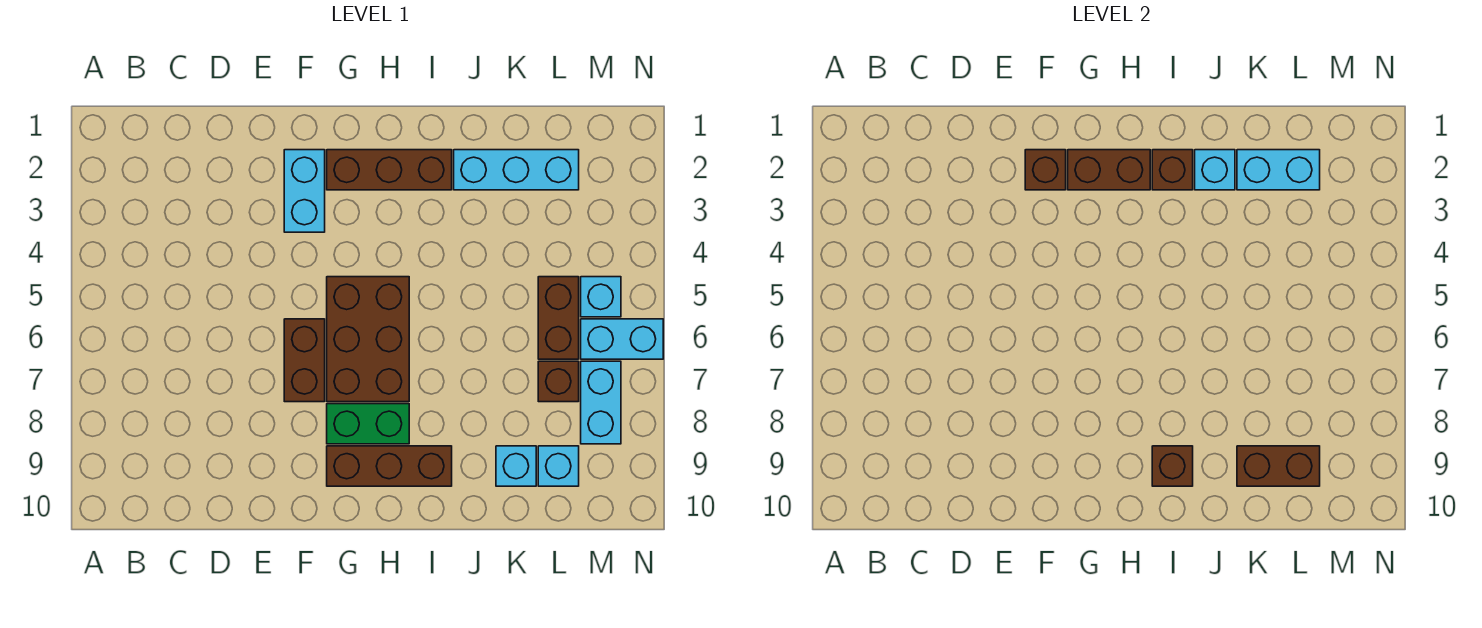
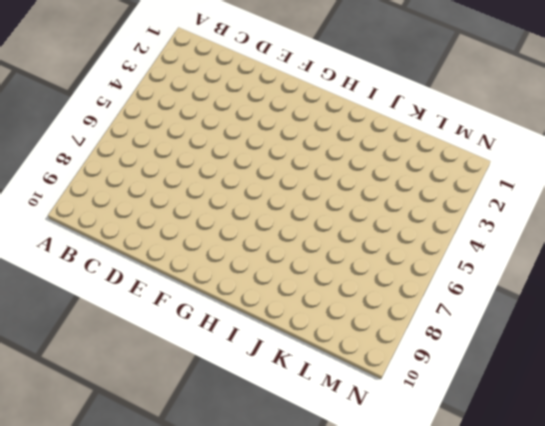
none -> cyan 1x2 brick [284,150,325,232]
none -> brown 1x2 brick [284,319,325,402]
none -> brown 1x3 brick [327,150,452,190]

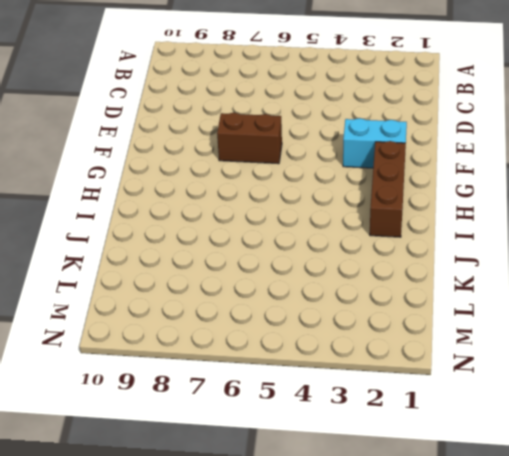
none -> brown 2x3 brick [327,277,409,402]
none -> green 1x2 brick [327,404,409,444]
none -> brown 1x3 brick [327,446,452,486]

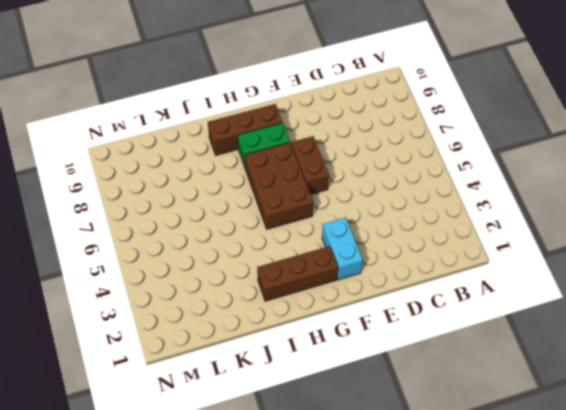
none -> cyan 1x3 brick [454,150,579,190]
none -> cyan 1x1 brick [496,446,536,486]
none -> brown 1x2 brick [538,277,579,359]

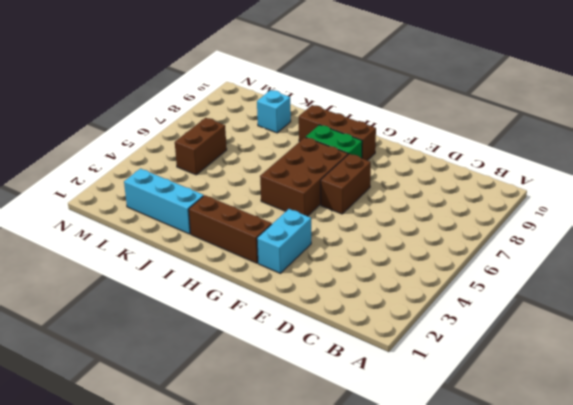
none -> brown 1x1 brick [538,361,579,402]
none -> cyan 1x1 brick [538,446,579,486]
none -> cyan 1x1 brick [581,277,621,317]

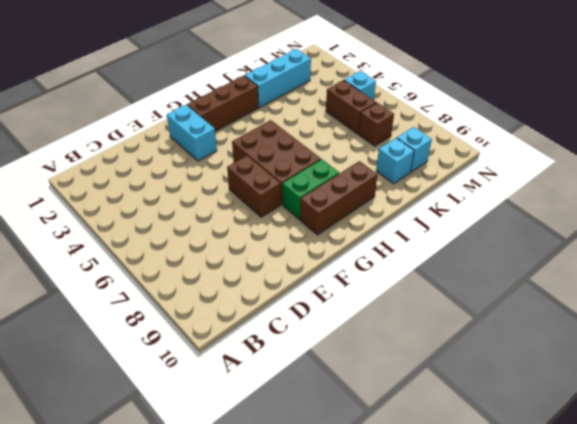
none -> cyan 1x2 brick [581,319,663,359]
none -> cyan 1x2 brick [581,361,621,444]
none -> brown 1x1 brick [1025,150,1066,190]

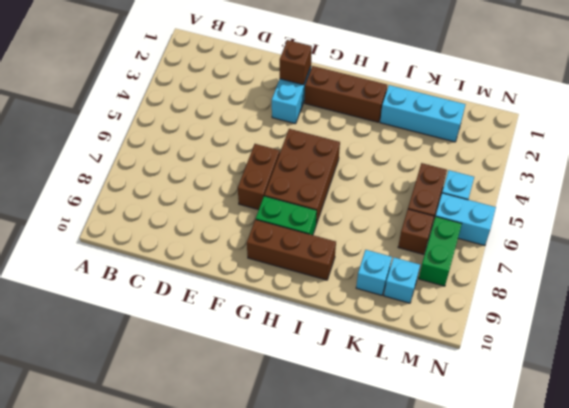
green 1x2 brick [419,216,462,286] -> cyan 1x2 brick [581,361,621,444]
none -> brown 1x2 brick [1068,150,1150,190]
none -> brown 1x1 brick [1152,150,1193,190]
none -> brown 1x1 brick [1152,446,1193,486]

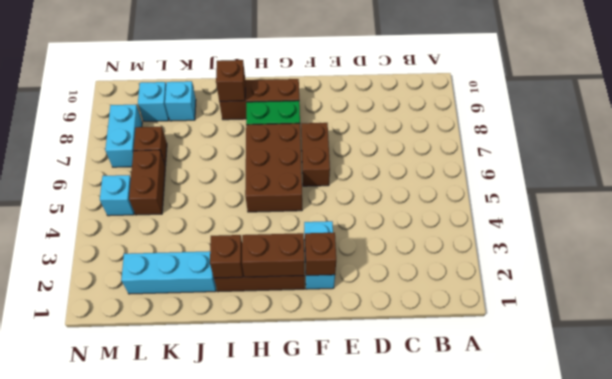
none -> cyan 1x2 brick [581,319,663,359]
none -> cyan 1x1 brick [1195,150,1235,190]
none -> cyan 1x2 brick [1237,150,1320,190]

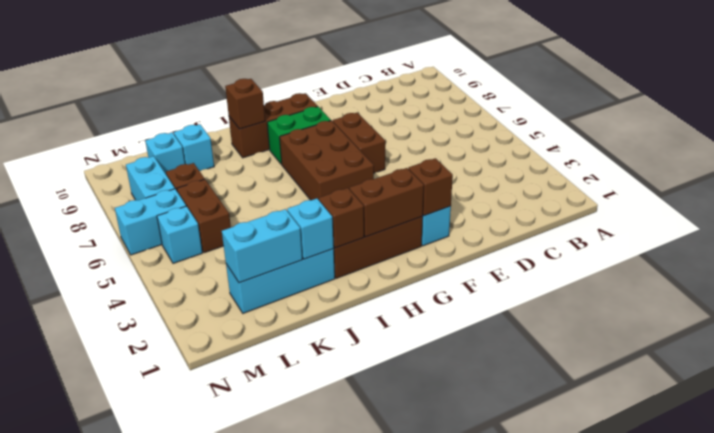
none -> brown 1x2 brick [1237,446,1320,486]

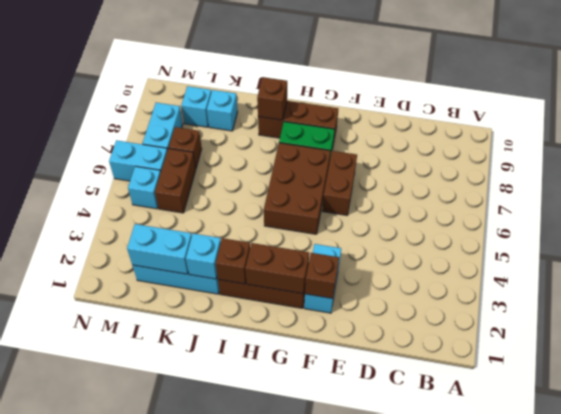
none -> brown 1x2 brick [1237,446,1320,486]

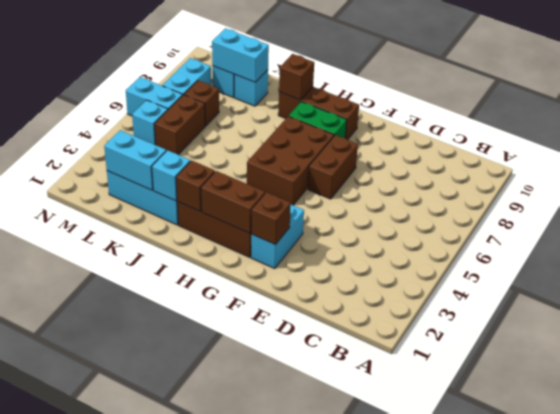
cyan 1x2 brick [212,28,269,82] -> brown 1x2 brick [1237,446,1320,486]

